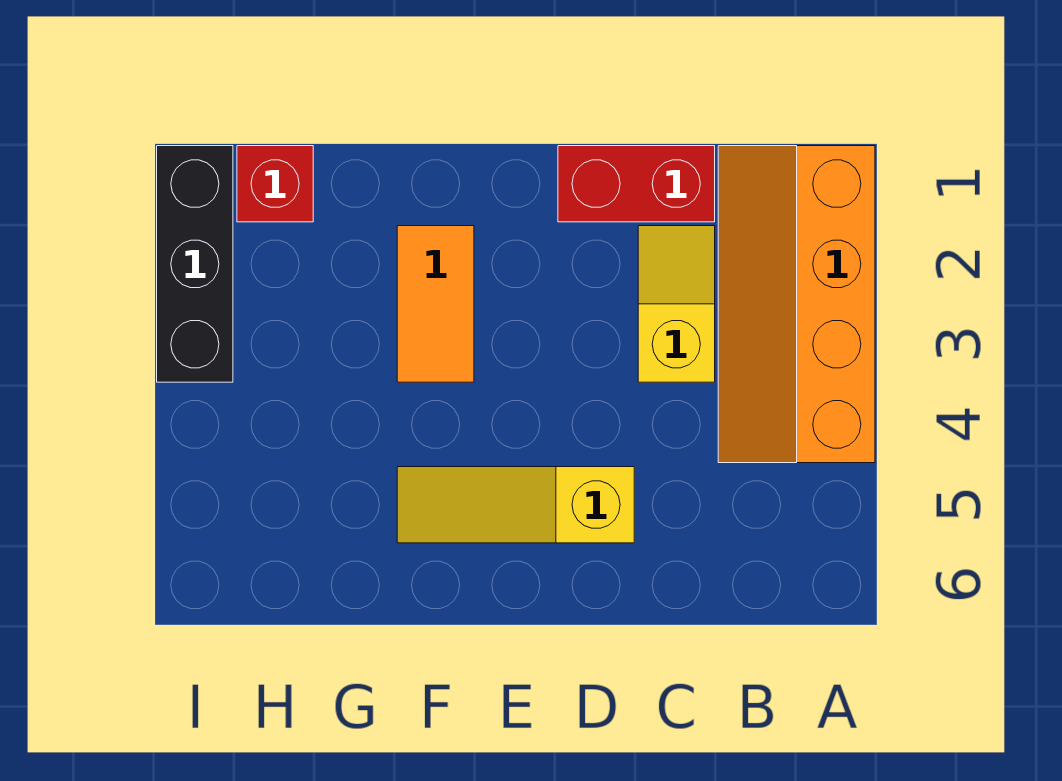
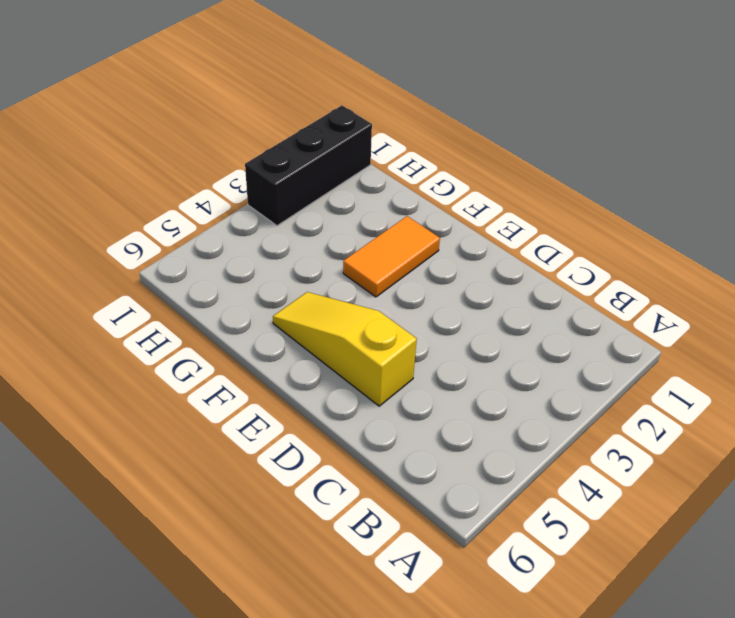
none -> orange 2x4 slope [718,146,875,463]
none -> red 1x2 brick [558,146,715,222]

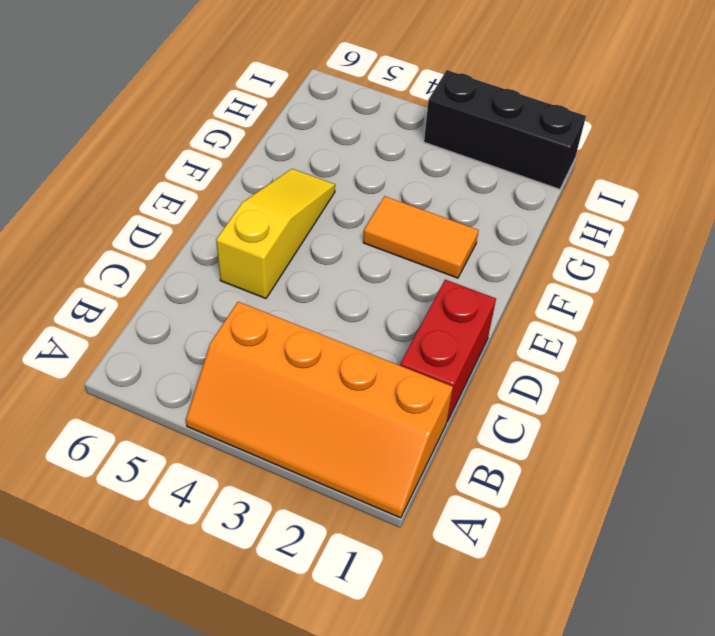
orange 2x4 slope [186,302,453,518] -> orange 2x4 slope turned to [718,146,875,463]
none -> yellow 1x2 slope [638,226,715,382]
none -> red 1x1 brick [237,146,313,222]

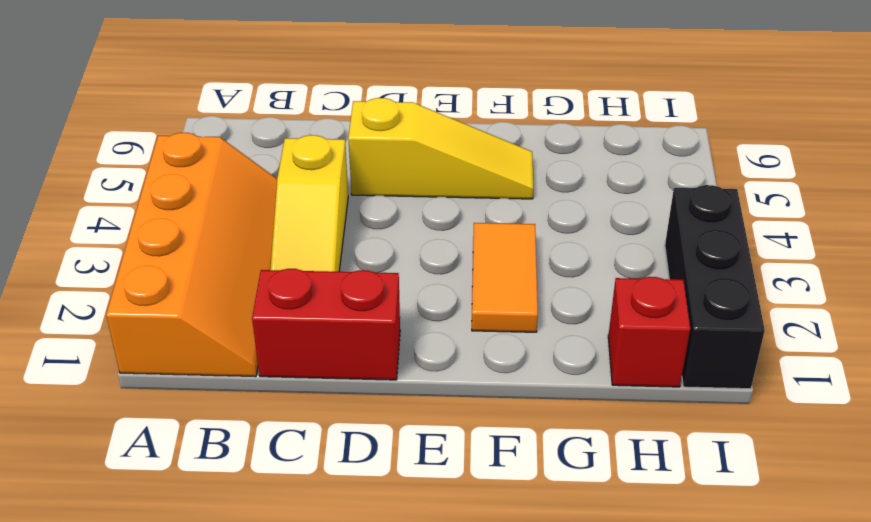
yellow 1x3 slope [270,135,348,272] -> yellow 1x2 slope [638,226,715,382]

